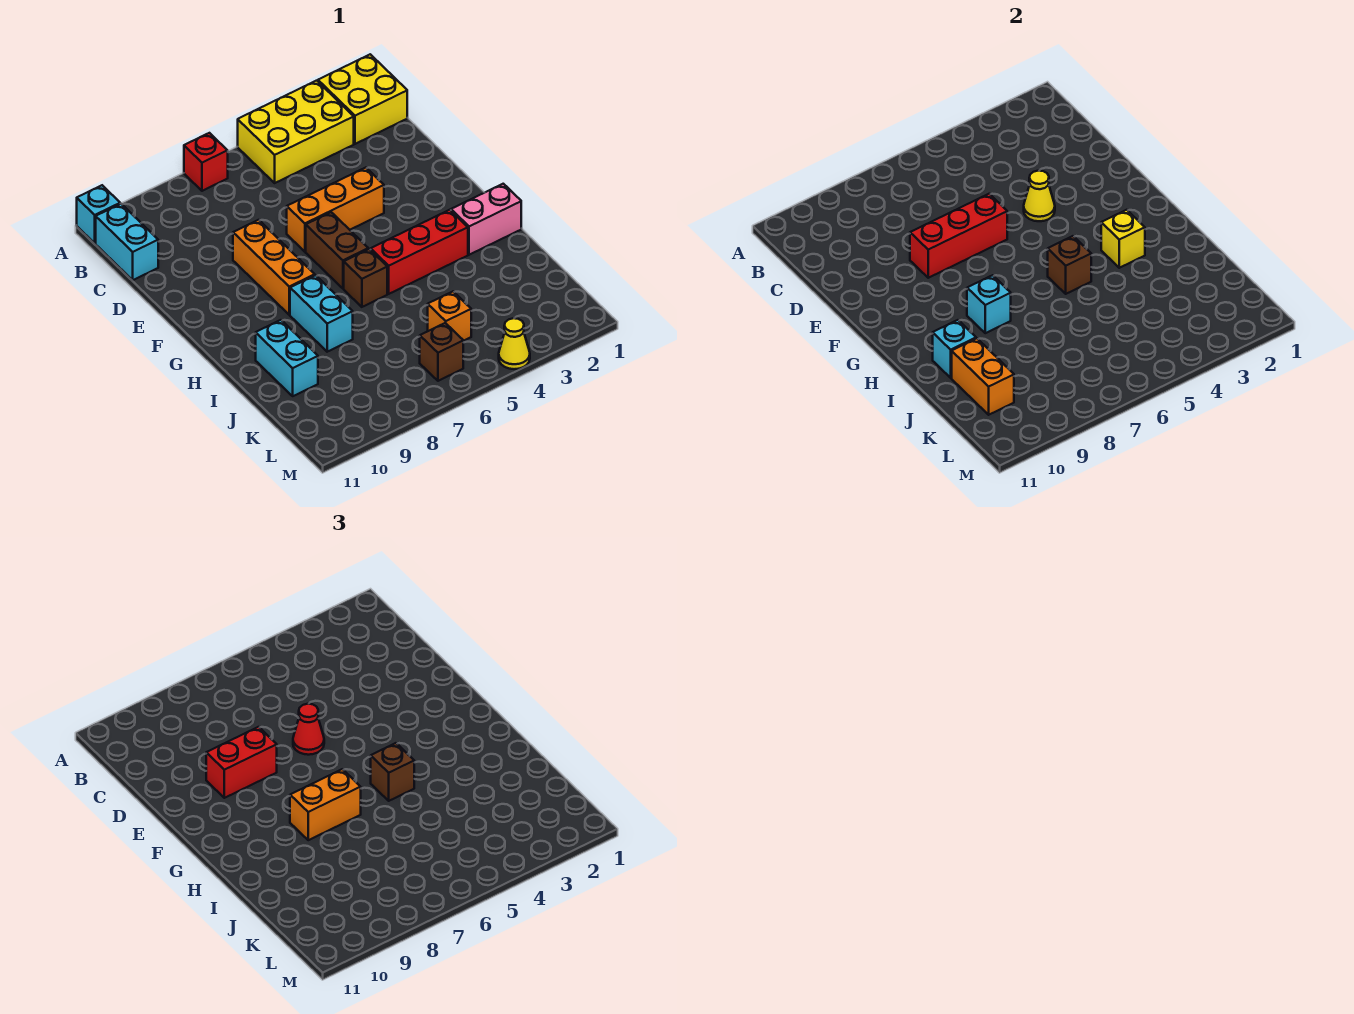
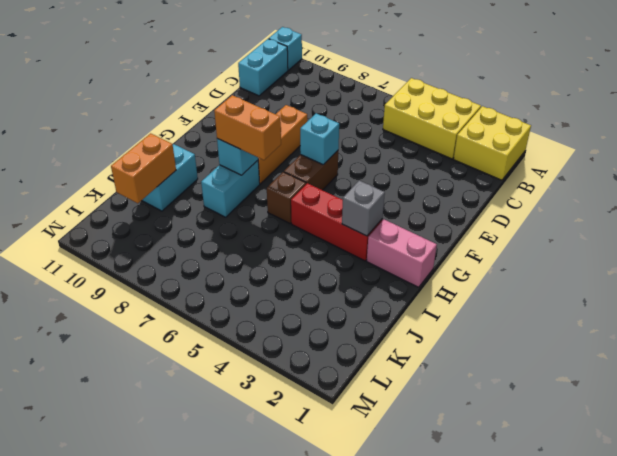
cyan 1x1 brick [300,113,339,165] -> cyan 1x1 brick moved to [933,320,976,378]
grey 1x1 brick [342,180,385,236] -> yellow 1x1 brick [1101,210,1145,268]
none -> red 1x1 brick [184,133,228,191]
none -> orange 1x3 brick [287,168,384,252]
none -> orange 1x1 brick [428,292,471,341]

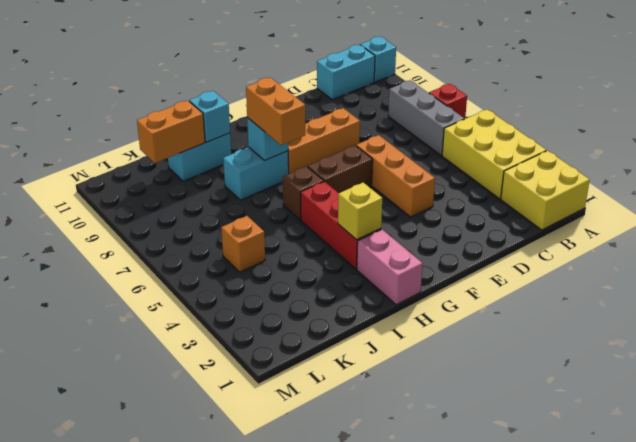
grey 1x3 brick [388,80,464,155] -> none
none -> brown 1x1 brick [420,323,463,381]
none -> yellow 1x1 cone [499,318,530,369]
none -> yellow 1x1 cone [1024,171,1055,221]

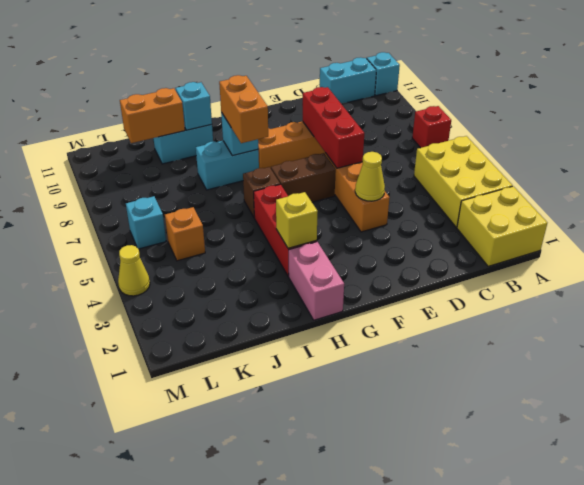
cyan 1x1 brick [126,196,166,249] -> brown 1x1 brick [420,323,463,381]
none -> brown 1x1 brick [1048,236,1091,294]
none -> red 1x1 cone [293,704,324,755]
none -> red 1x2 brick [206,727,277,798]

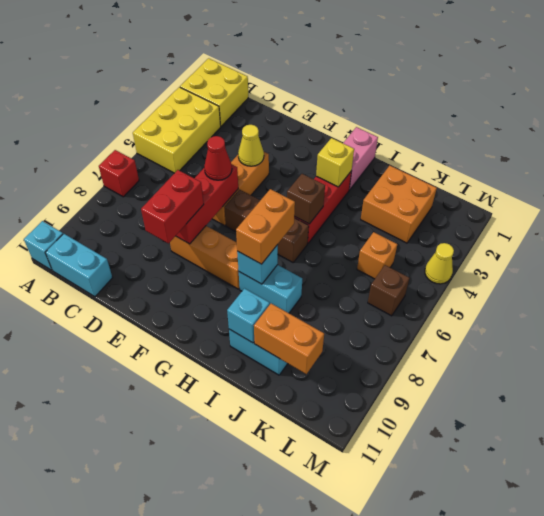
orange 2x2 brick [361,166,437,243] -> none
none -> brown 1x1 brick [371,743,414,801]

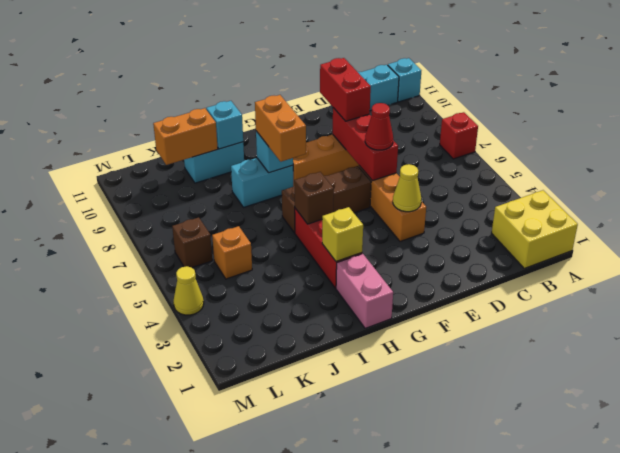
none -> yellow 2x3 brick [238,81,354,183]
none -> brown 1x1 brick [371,743,414,801]

